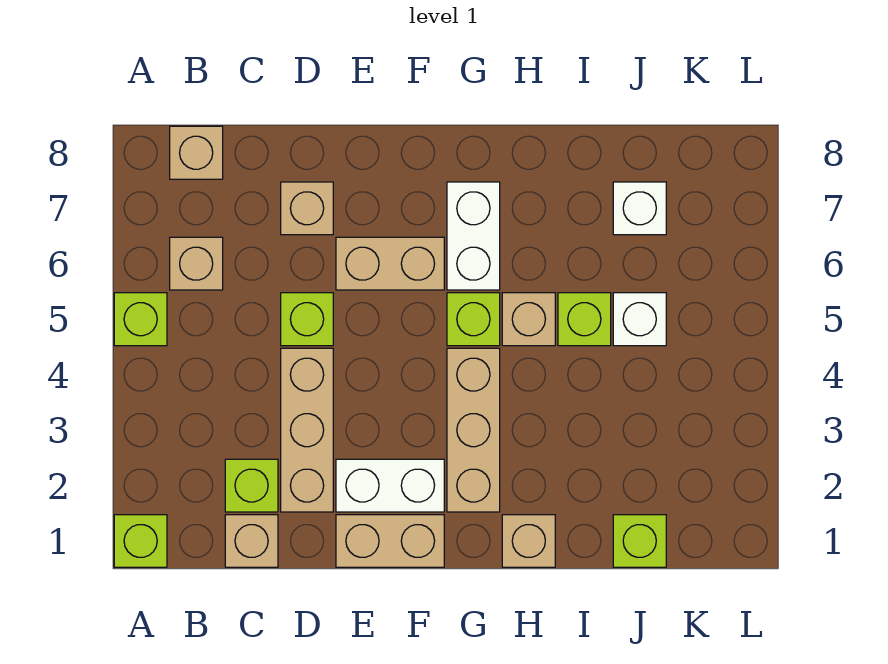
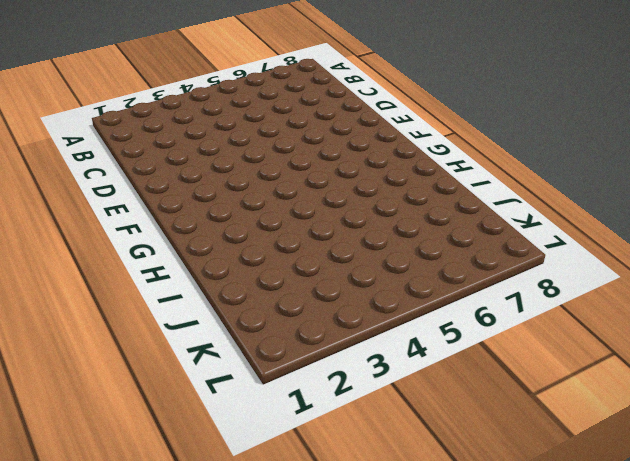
none -> lime 1x1 brick [114,515,167,567]
none -> lime 1x1 brick [114,293,167,346]
none -> tan 1x1 brick [170,237,223,290]

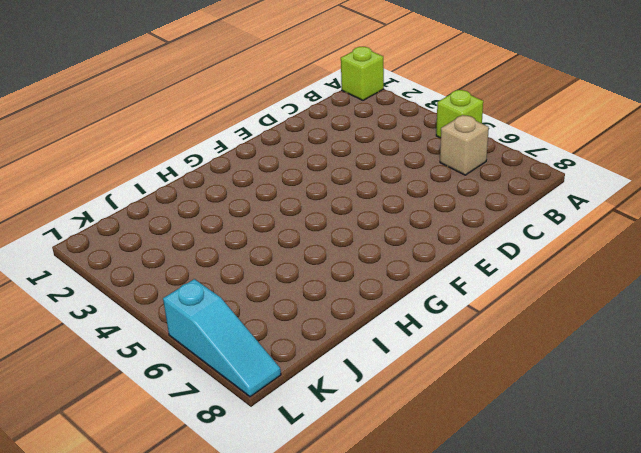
cyan 1x3 slope [163,279,281,397] -> none
none -> tan 1x1 brick [170,126,223,179]
none -> tan 1x1 brick [225,515,278,567]
none -> lime 1x1 brick [225,459,278,512]

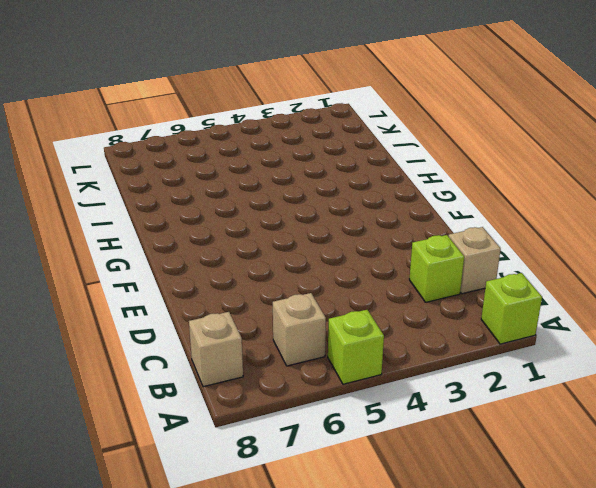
none -> tan 1x3 brick [281,348,333,512]
none -> lime 1x1 brick [281,293,333,346]
none -> tan 1x1 brick [281,182,333,235]

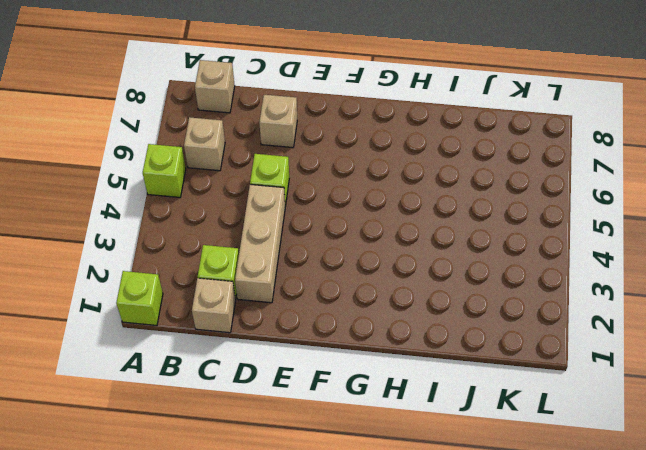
none -> tan 1x2 brick [336,515,444,567]
none -> white 1x2 brick [336,459,444,512]
none -> tan 1x2 brick [336,237,444,290]

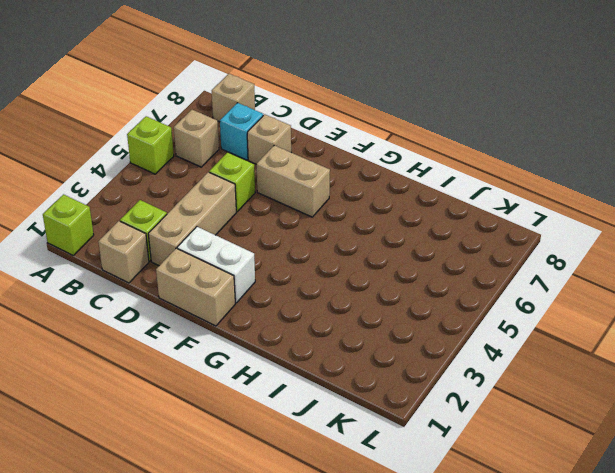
cyan 1x1 brick [220,103,263,160] -> none
none -> tan 1x3 brick [447,348,500,512]
none -> lime 1x1 brick [447,293,500,346]
none -> white 1x2 brick [447,182,500,290]

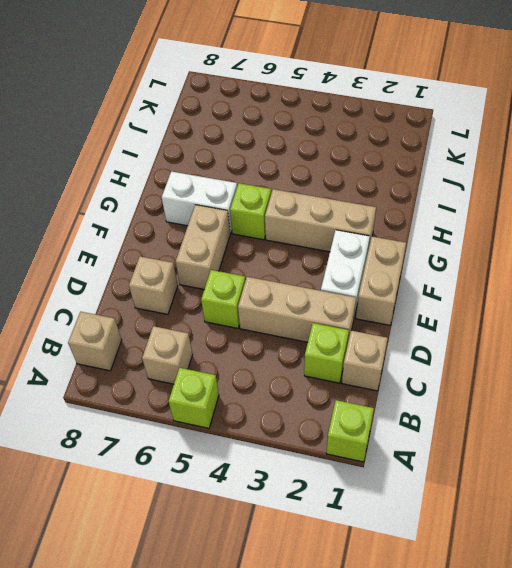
none -> tan 1x1 brick [502,515,555,567]
none -> tan 1x1 brick [502,293,555,346]
none -> lime 1x1 brick [558,293,611,346]

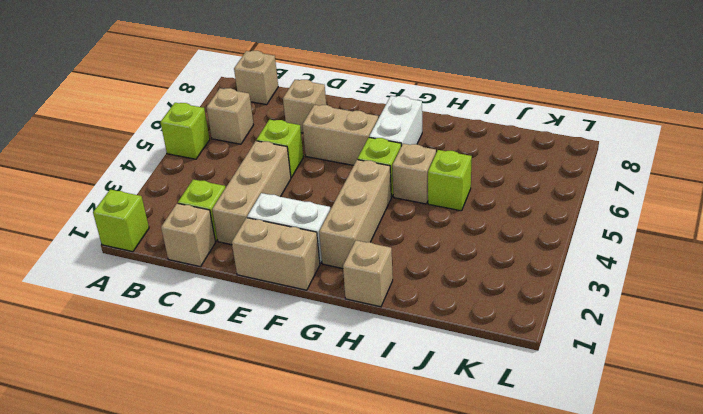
none -> lime 1x1 brick [613,515,666,567]
none -> white 1x1 brick [613,293,666,346]
none -> white 1x1 brick [613,182,666,235]

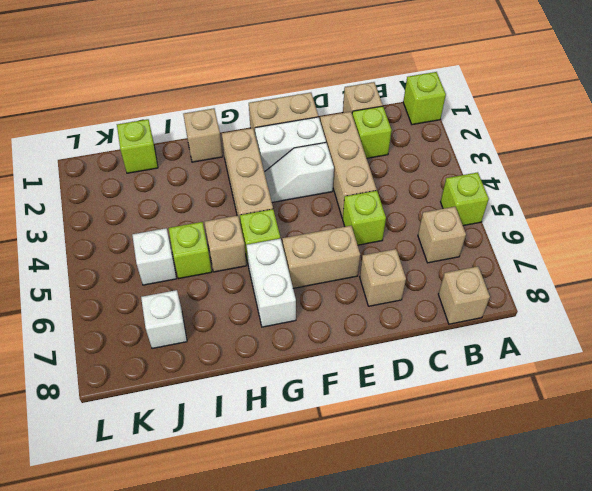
white 1x2 slope [264,143,334,202] -> none

